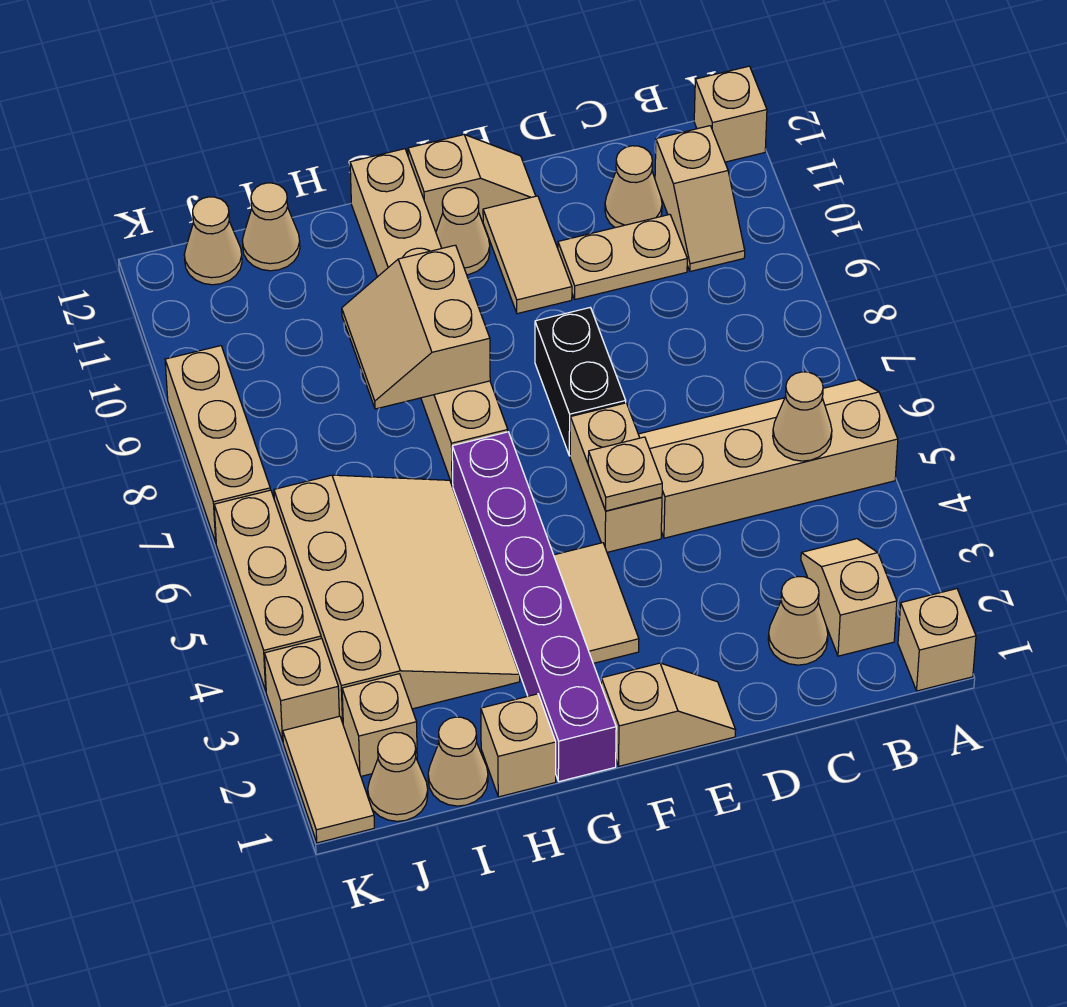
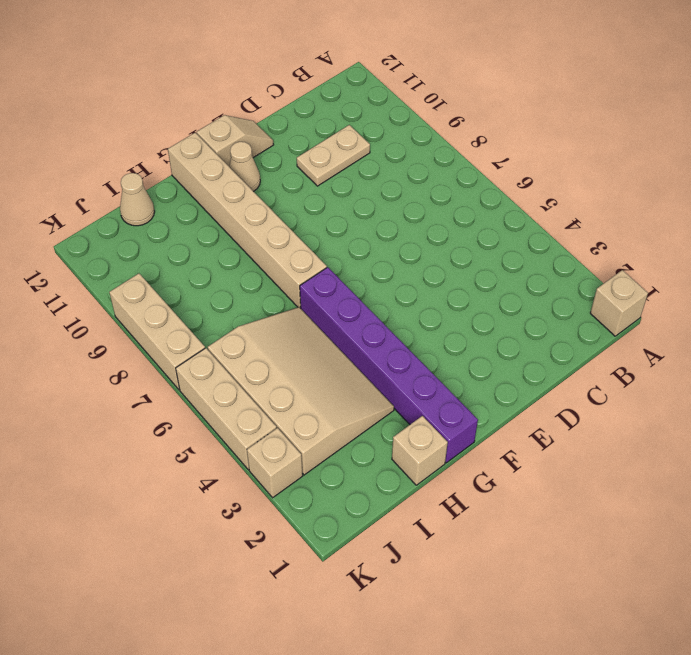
none -> tan 2x4 slope [638,380,898,538]
none -> tan 1x1 brick [694,66,767,162]
none -> tan 1x2 slope [801,539,897,656]
none -> tan 1x2 slope [655,126,745,271]

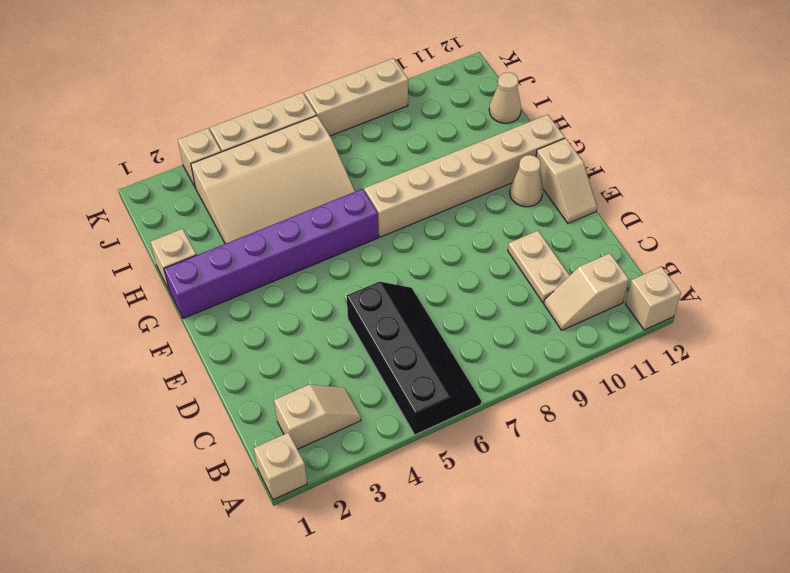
black 2x4 slope [347,282,481,435] -> tan 2x4 slope [638,380,898,538]
none -> tan 1x1 cone [768,577,828,665]
none -> tan 1x1 cone [605,146,662,228]
none -> tan 1x2 slope [601,663,736,766]
none -> tan 1x2 brick [570,403,662,552]

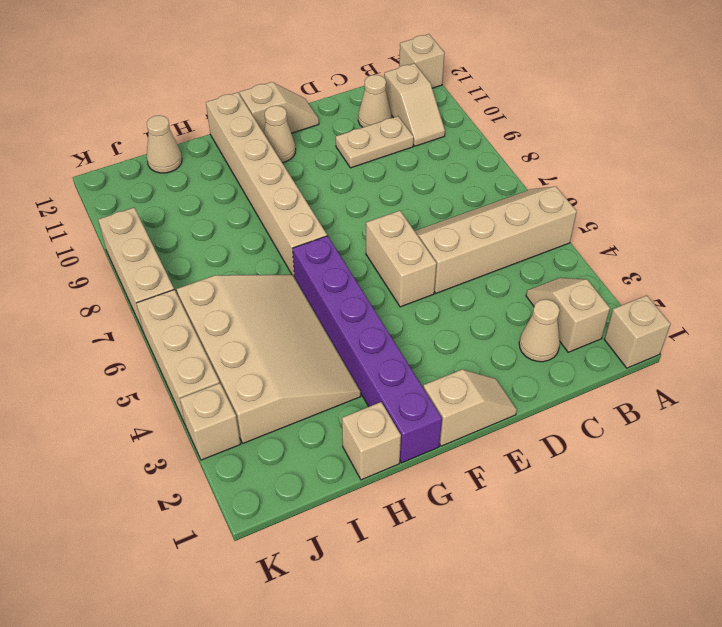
none -> black 1x2 brick [535,308,626,456]
none -> tan 1x2 tile [483,196,572,314]
none -> tan 1x2 tile [554,543,639,663]
none -> tan 1x1 cone [428,717,488,806]

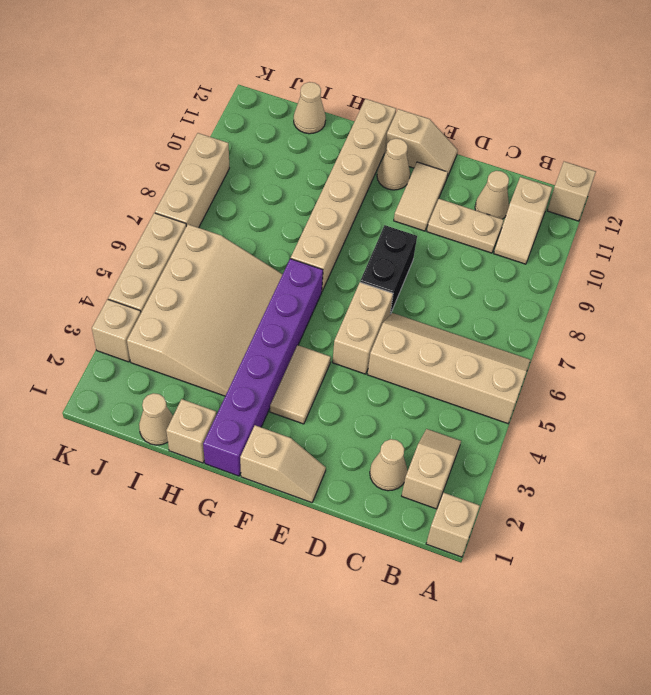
none -> tan 1x1 cone [368,732,428,821]
none -> tan 1x1 brick [342,674,417,776]
none -> tan 1x1 cone [184,197,242,285]
none -> tan 1x2 tile [283,716,374,843]

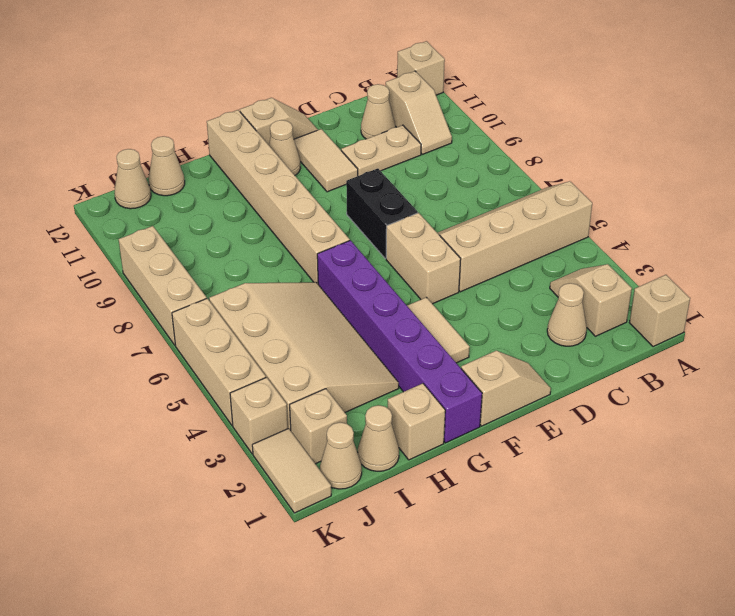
none -> tan 1x1 cone [773,372,832,461]
none -> tan 1x1 plate [588,437,662,511]
none -> tan 2x2 slope [342,245,490,409]

